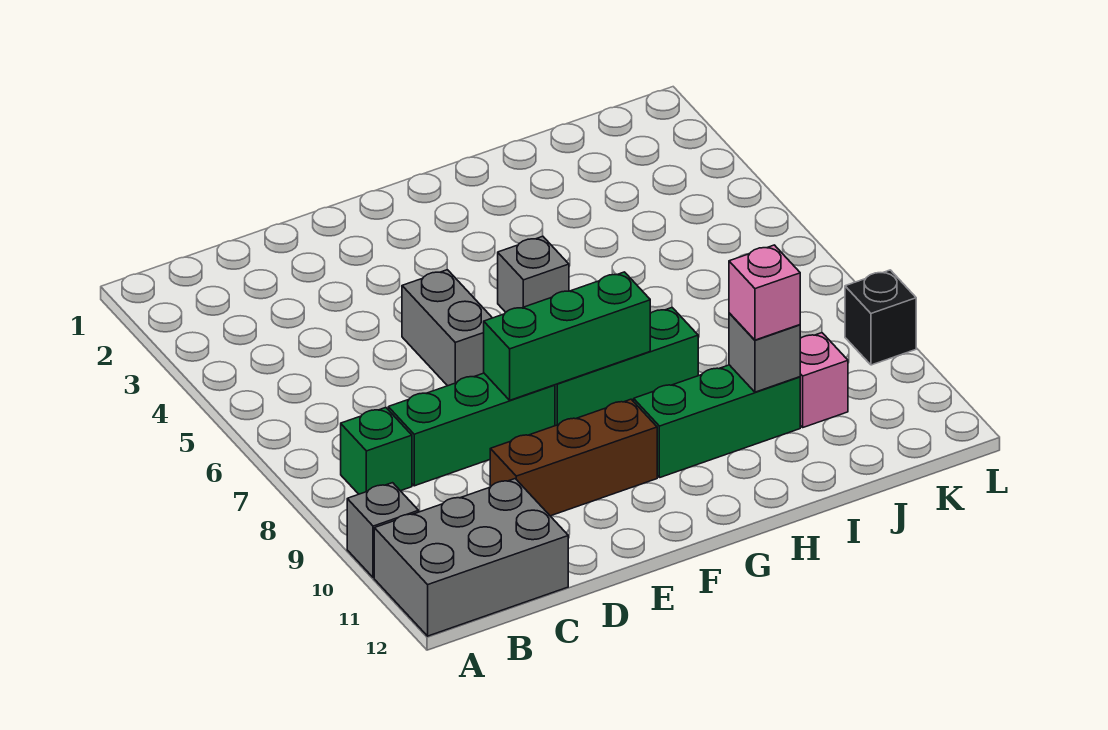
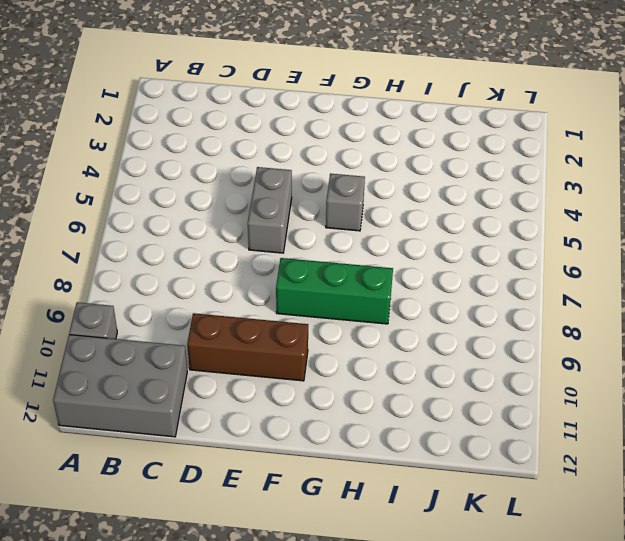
none -> green 1x1 brick [341,408,412,494]
none -> green 1x3 brick [388,373,555,486]
none -> green 1x3 brick [634,365,800,478]

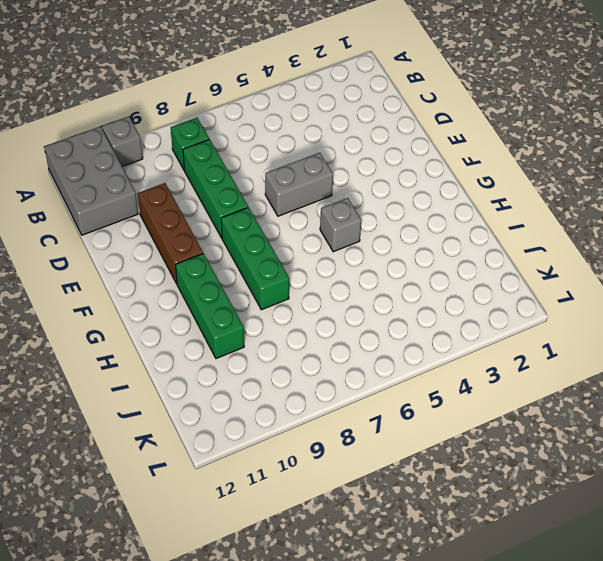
none -> pink 1x1 brick [800,333,848,427]
none -> black 1x1 brick [845,270,916,365]
none -> green 1x3 brick [484,272,650,400]

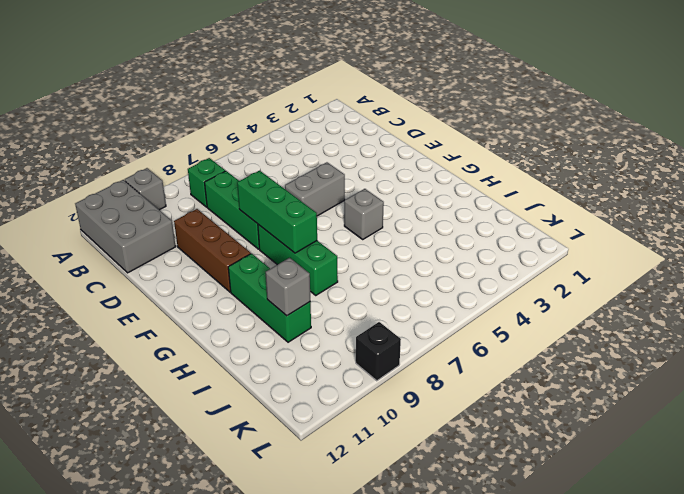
none -> pink 1x1 brick [800,333,848,427]
none -> pink 1x1 brick [729,245,800,340]

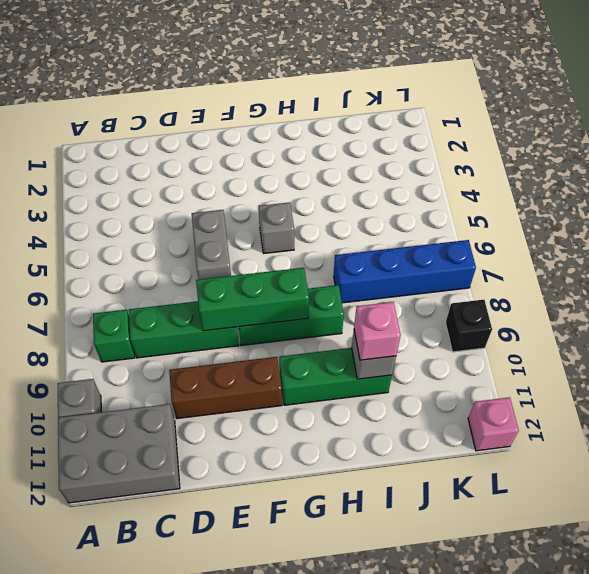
blue 1x4 brick [334,240,476,303] -> none
pink 1x1 brick [468,397,519,451] -> pink 1x1 brick moved to [800,333,848,427]

